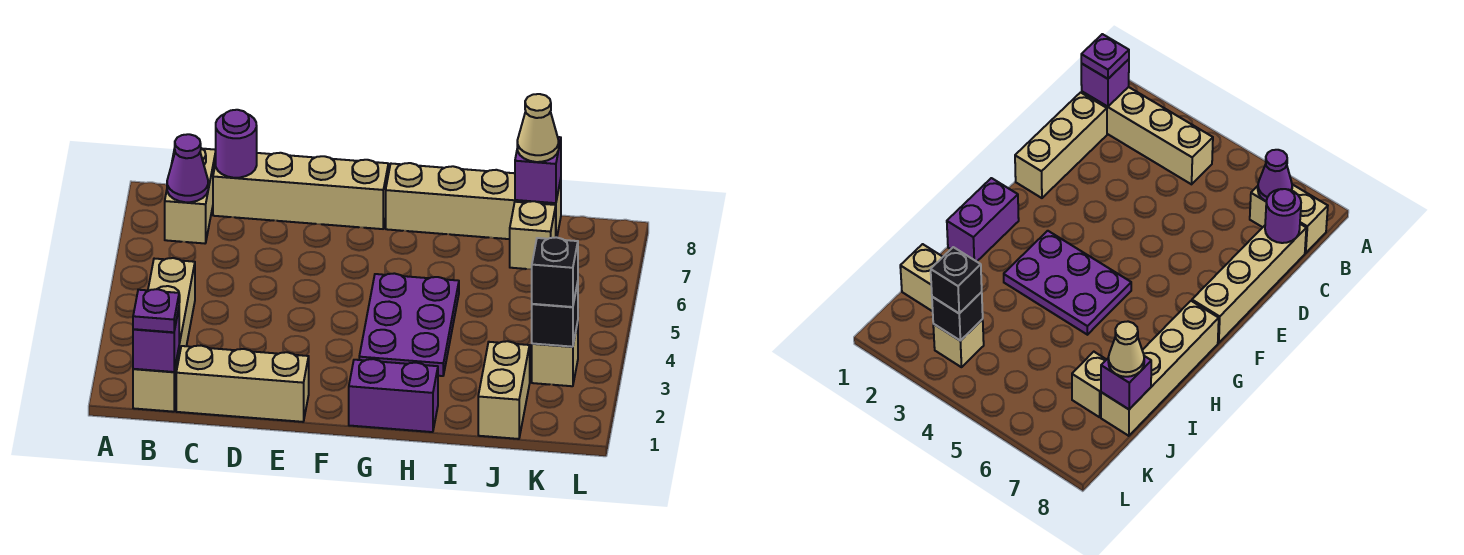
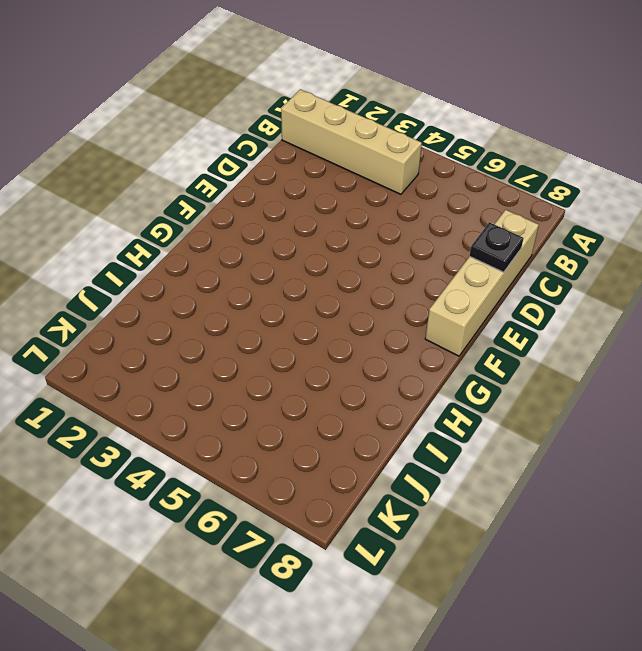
black 1x1 plate [470,222,524,272] -> none
none -> tan 1x2 brick [165,148,216,243]
none -> tan 1x3 brick [176,346,309,422]
none -> purple 1x2 brick [349,359,438,432]

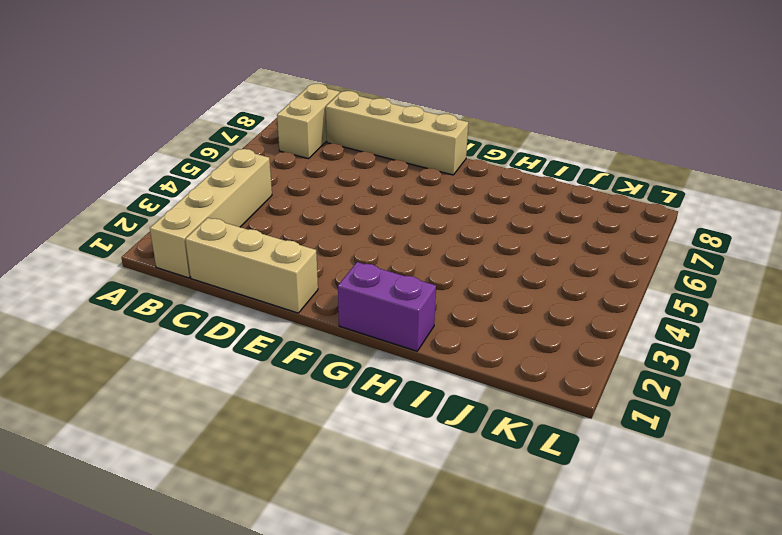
none -> purple 2x3 plate [359,273,459,376]
none -> tan 1x4 brick [386,163,561,239]
none -> tan 1x2 brick [478,341,530,439]

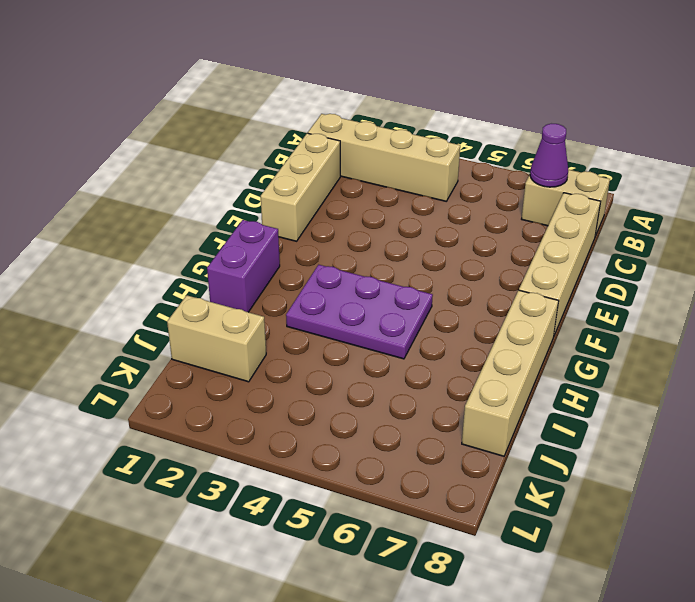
none -> tan 1x1 brick [510,201,556,269]
none -> tan 1x1 brick [532,322,578,386]
none -> purple 1x1 brick [133,309,179,372]

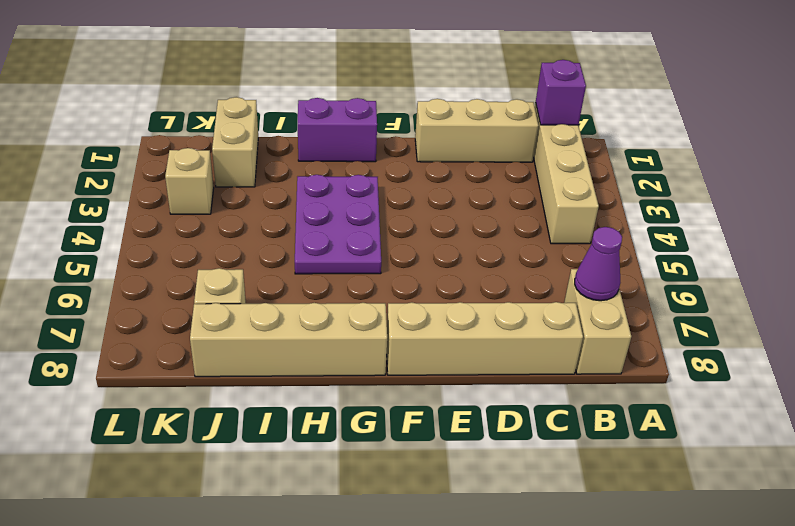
none -> purple 1x1 round brick [216,110,257,178]
none -> purple 1x1 brick [515,137,561,203]
none -> black 1x1 brick [532,283,578,347]

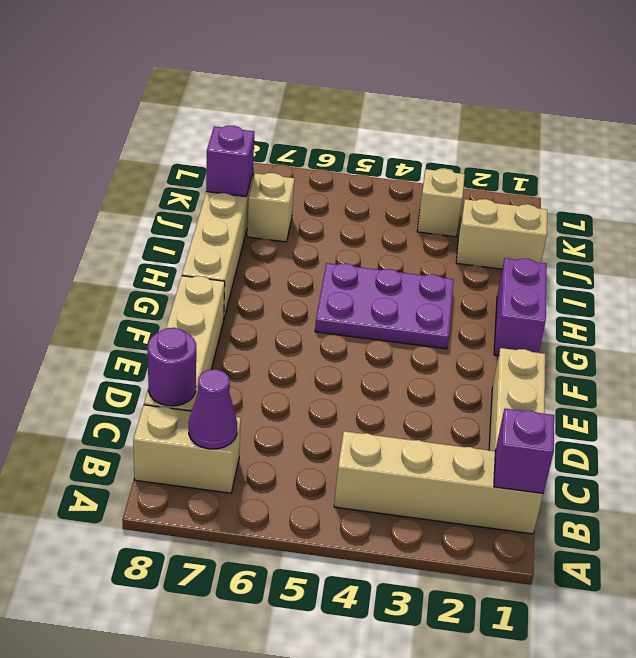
none -> black 1x1 brick [532,283,578,347]
none -> purple 1x1 plate [133,289,179,332]
none -> tan 1x1 cone [517,94,559,162]

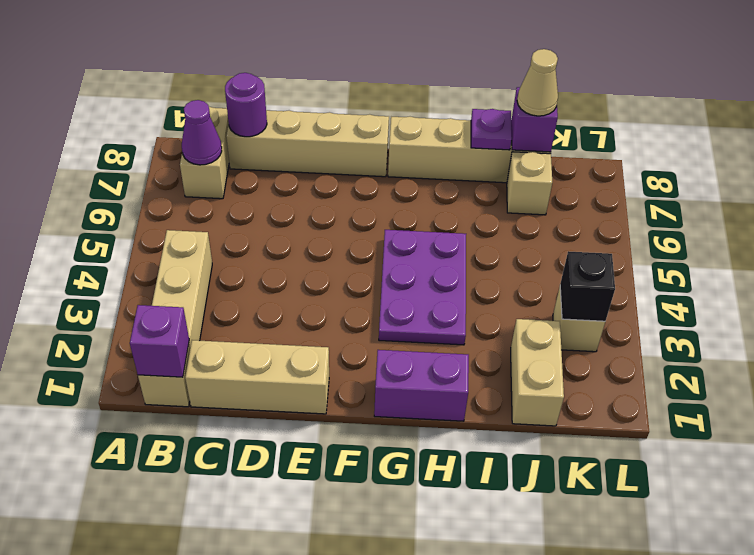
purple 1x1 plate [471,109,512,150] -> purple 1x1 plate moved to [133,289,179,332]
none -> black 1x1 brick [531,237,578,307]

